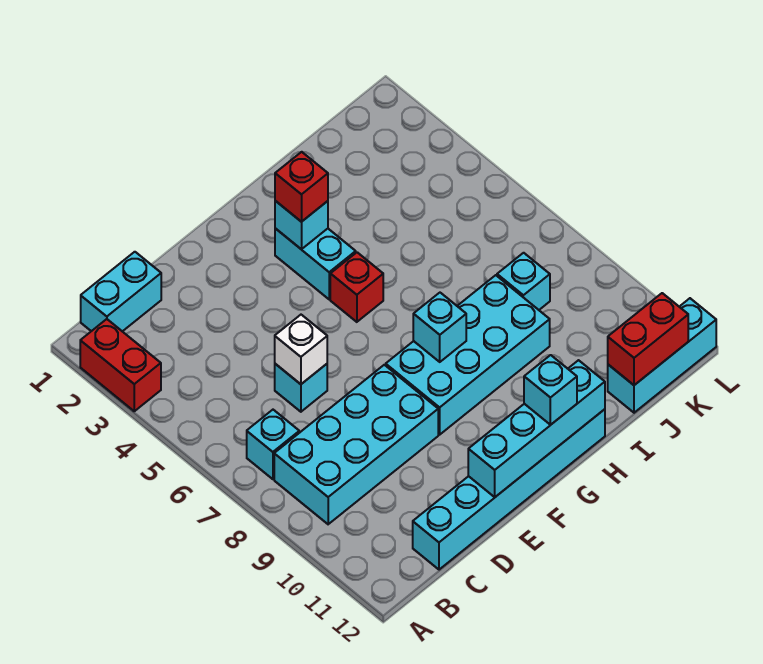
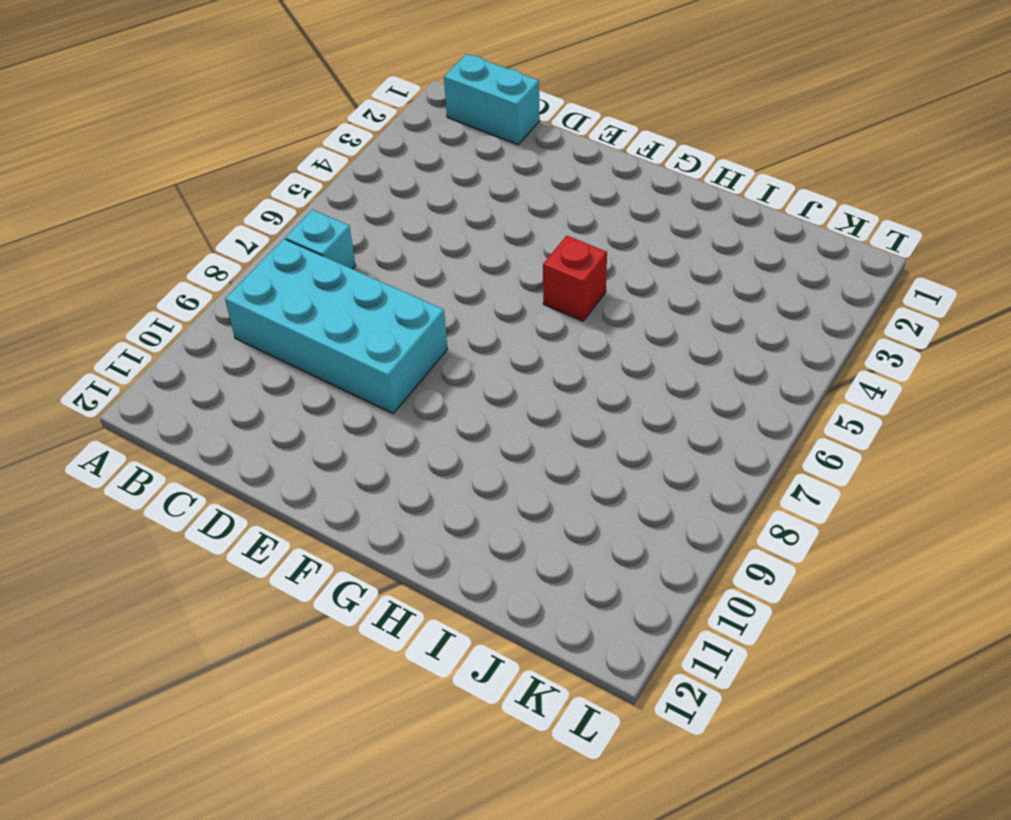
none -> red 1x2 brick [80,319,161,411]
none -> cyan 1x6 brick [413,409,605,570]
none -> cyan 1x1 brick [275,364,327,412]

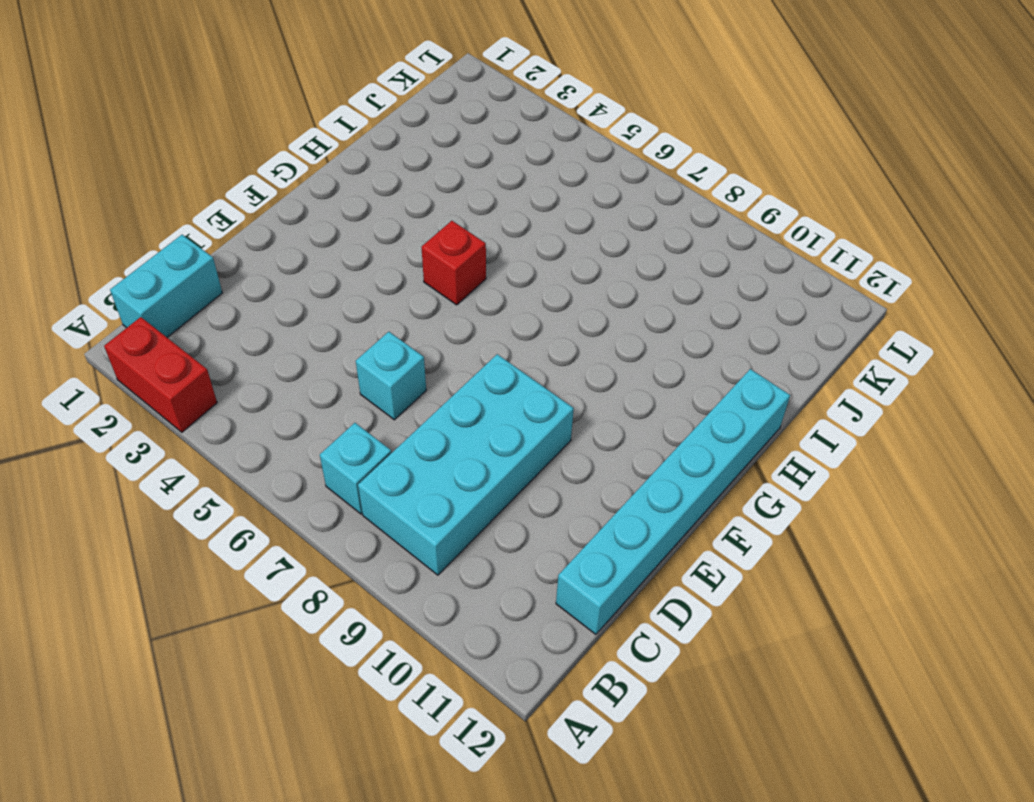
none -> cyan 2x4 brick [386,275,550,435]
none -> cyan 1x2 brick [275,228,356,299]
none -> cyan 1x1 brick [497,253,550,310]

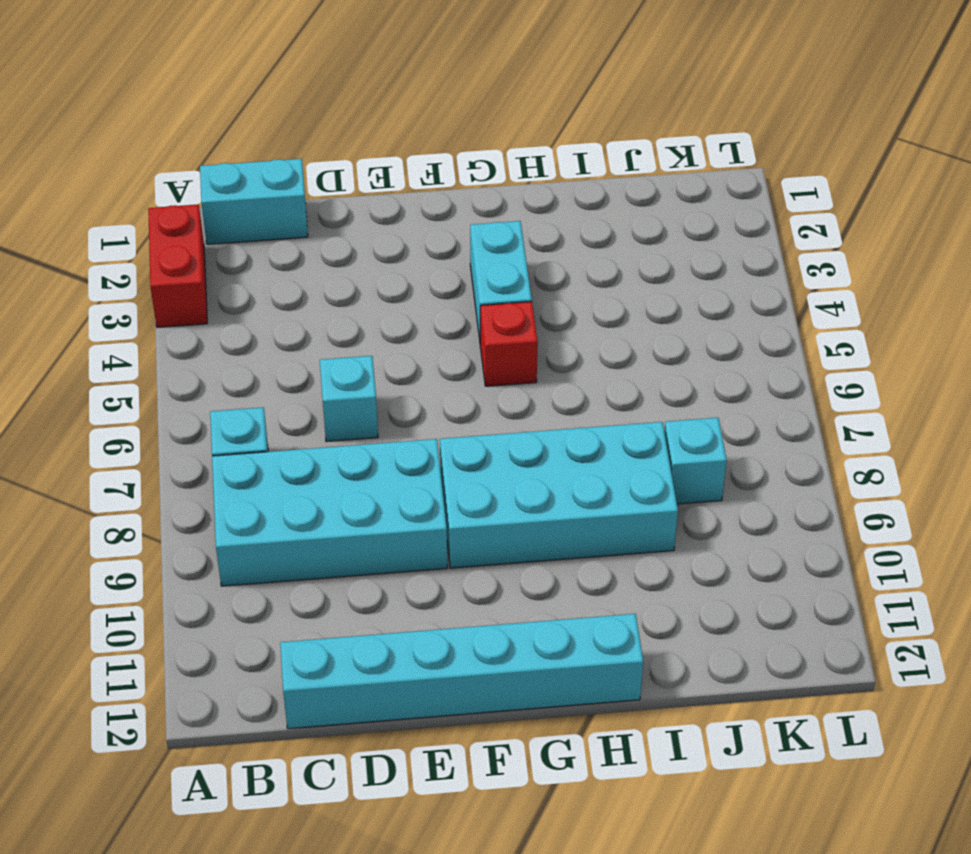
none -> cyan 1x3 brick [608,298,716,413]
none -> white 1x1 brick [275,315,327,384]
none -> cyan 1x4 brick [468,360,605,497]

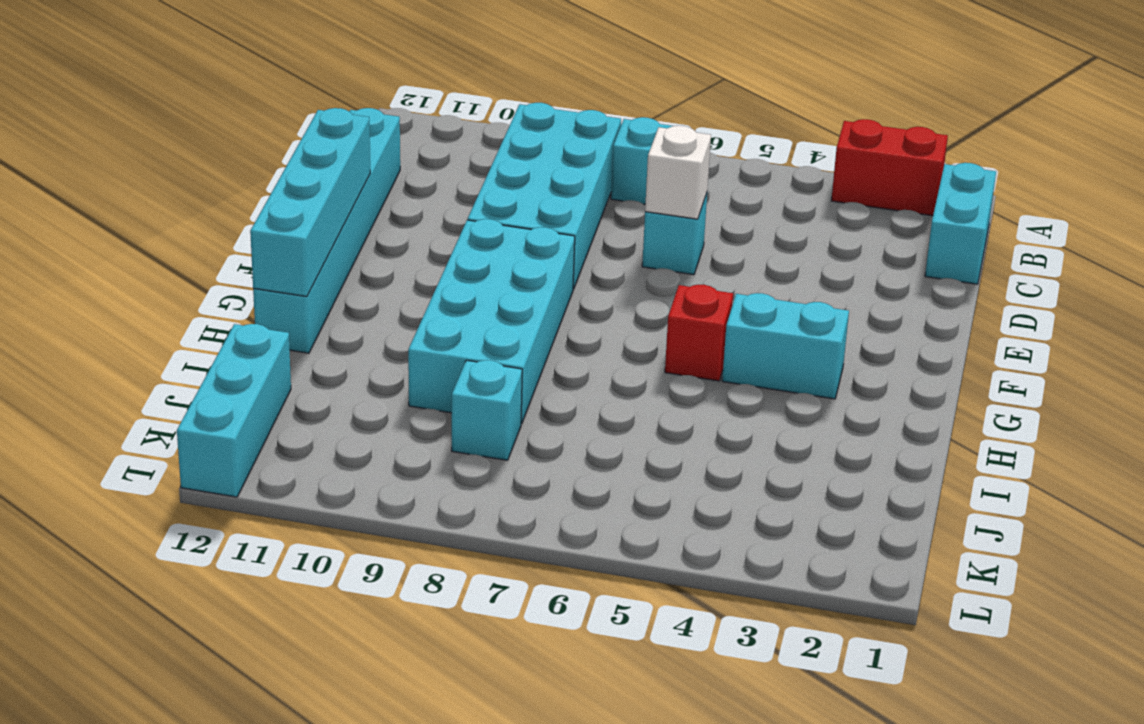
none -> cyan 1x1 brick [275,201,328,249]
none -> cyan 1x1 brick [413,293,466,362]
none -> red 1x2 brick [608,293,688,385]

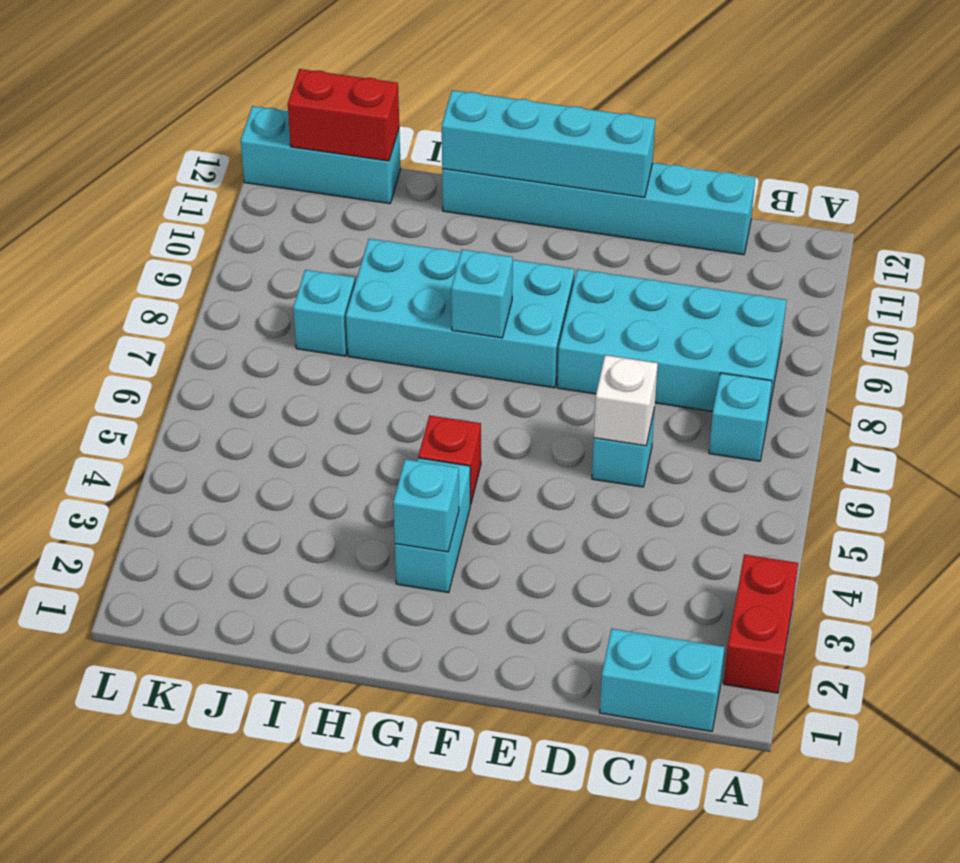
none -> red 1x1 brick [275,152,328,222]
none -> cyan 1x1 brick [524,355,577,425]

